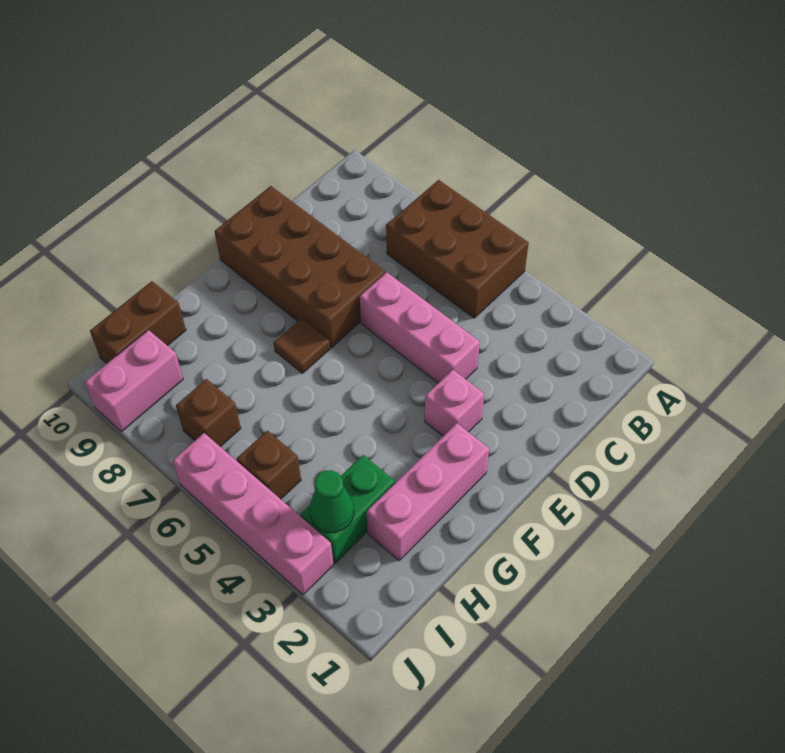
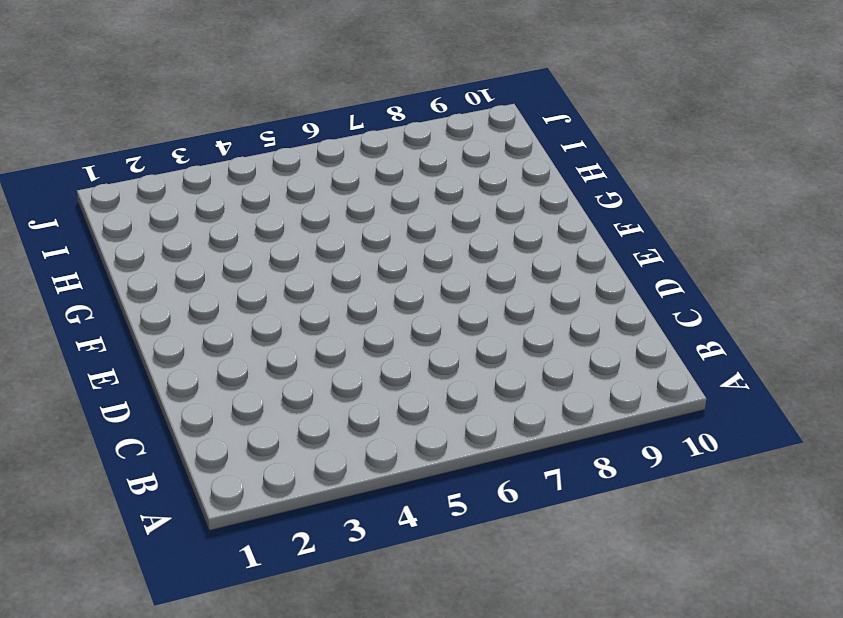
none -> brown 2x3 brick [386,180,529,318]
none -> pink 1x3 brick [360,273,480,383]
none -> brown 2x4 brick [214,186,385,348]

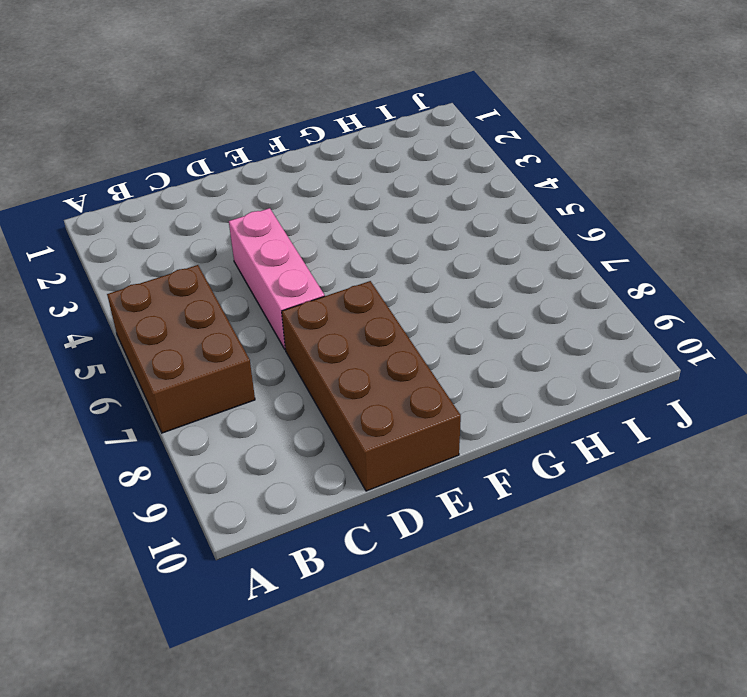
none -> pink 1x1 brick [425,370,484,436]
none -> pink 1x3 brick [367,423,489,561]
none -> brown 1x1 tile [273,319,330,373]

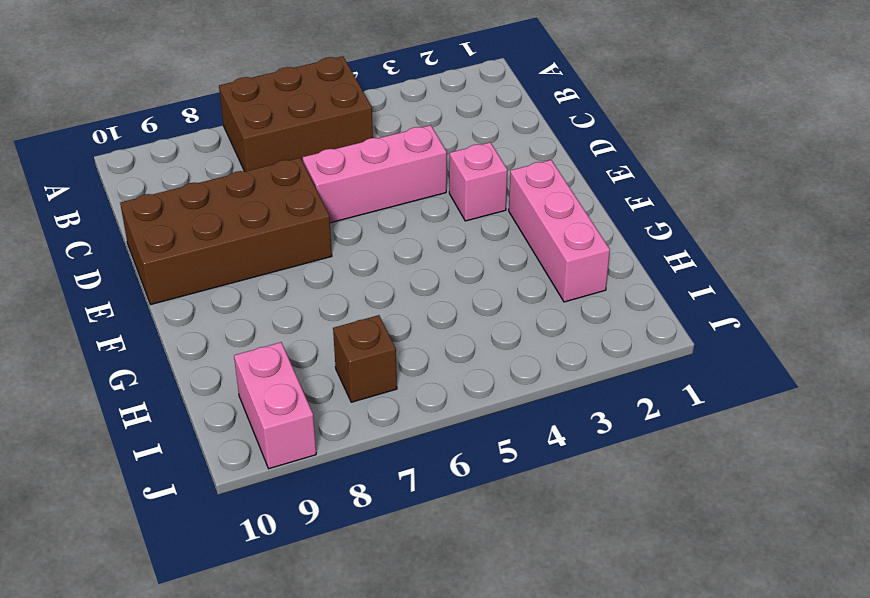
none -> brown 1x1 tile [273,319,330,373]
none -> green 1x2 brick [301,455,395,563]
none -> brown 1x2 brick [90,281,186,364]

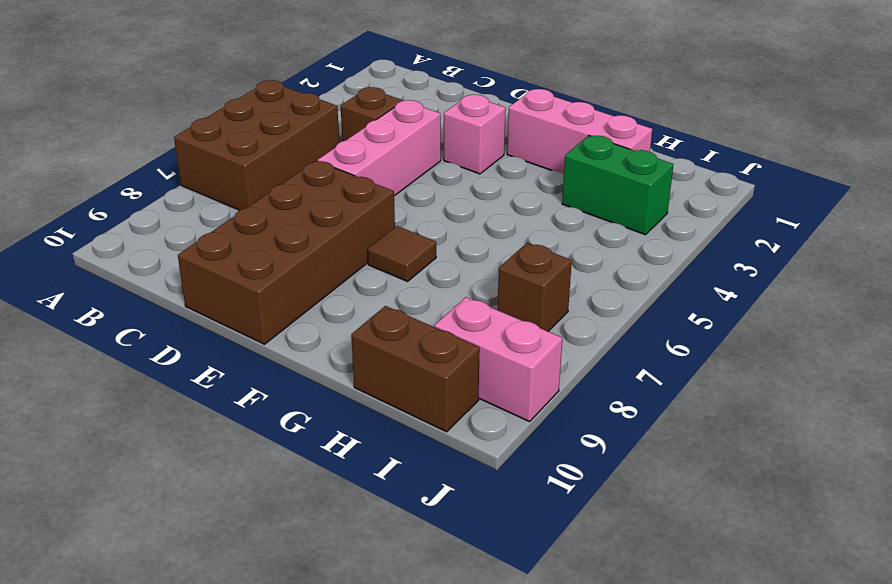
brown 1x1 brick [341,87,403,141] -> brown 1x1 brick moved to [237,431,301,499]
none -> pink 1x4 brick [173,433,334,595]
none -> green 1x1 cone [310,470,354,532]

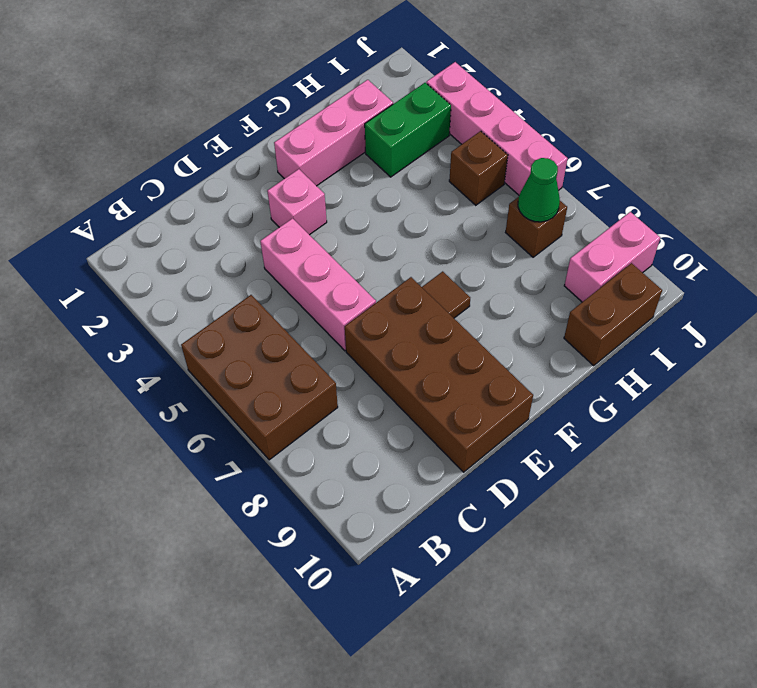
green 1x1 cone [518,158,560,222] -> green 1x1 cone moved to [310,470,354,532]

